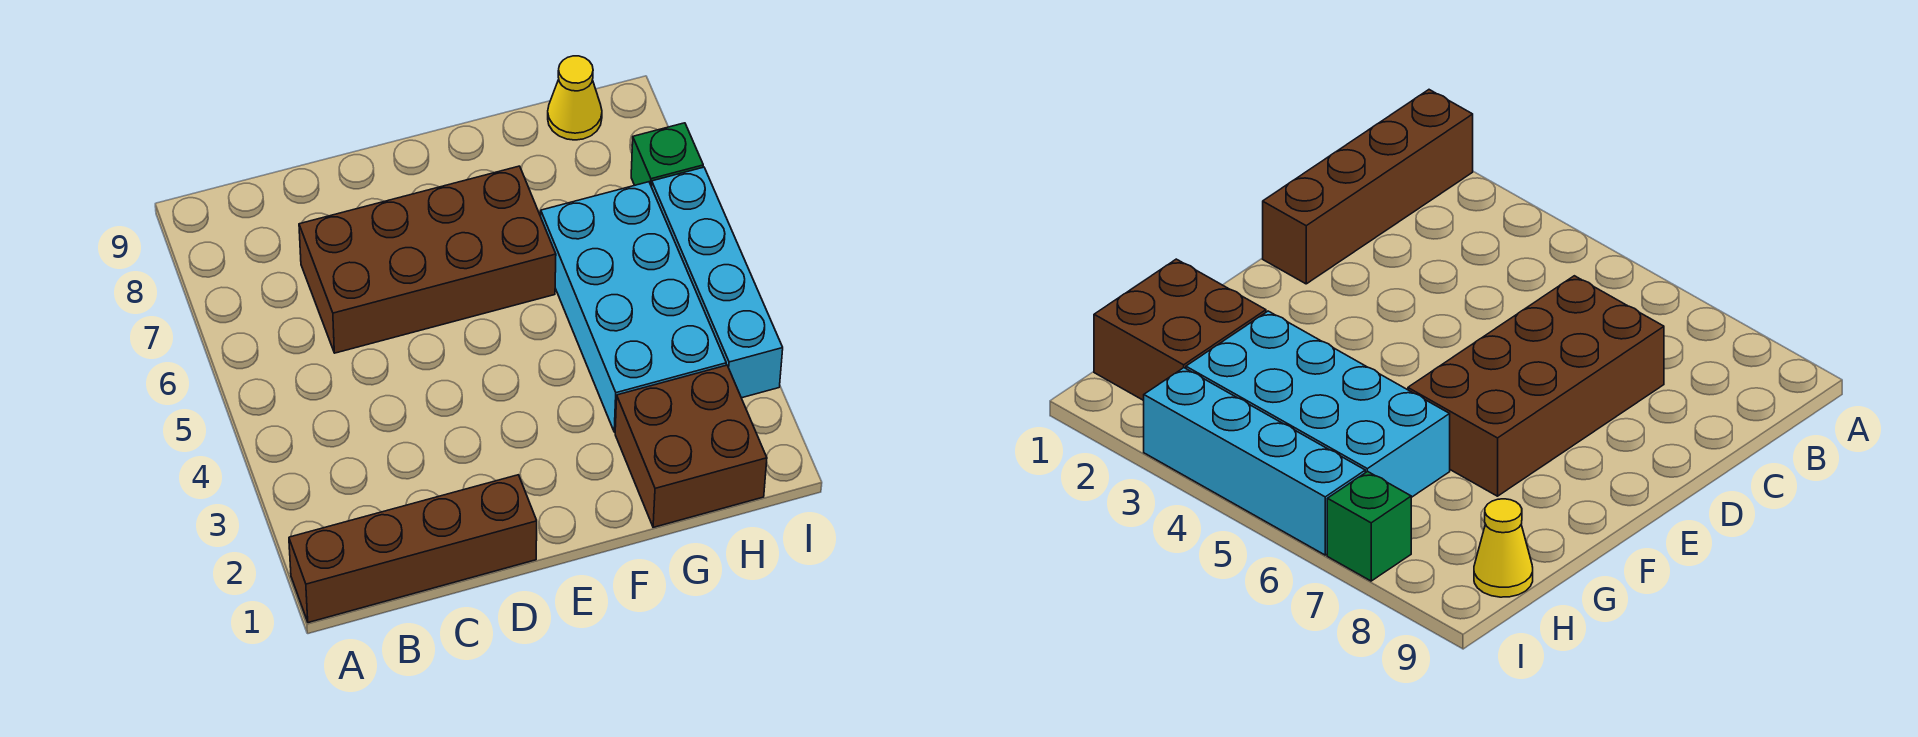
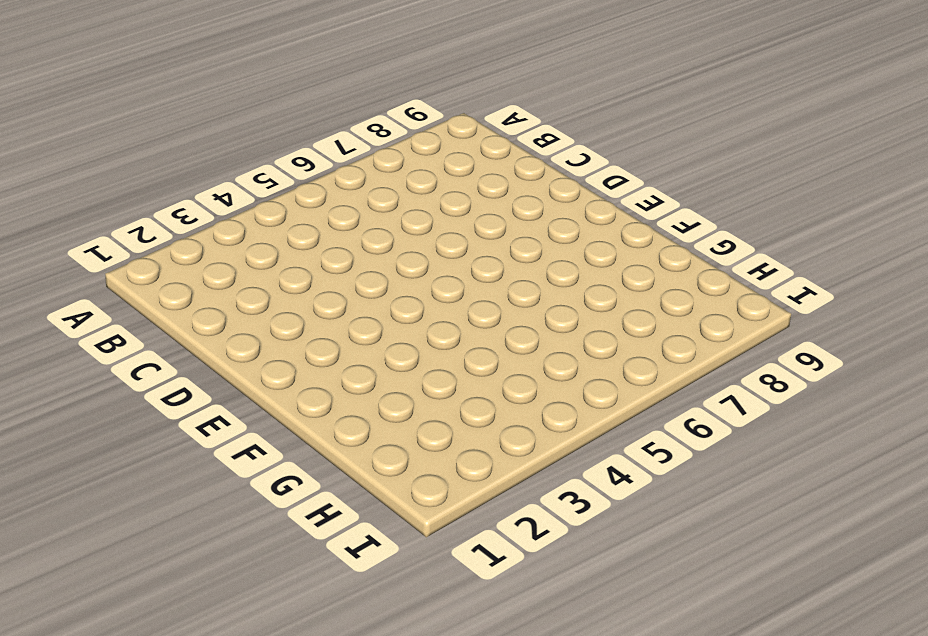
none -> brown 1x4 brick [289,475,537,623]
none -> brown 2x4 brick [299,166,556,353]

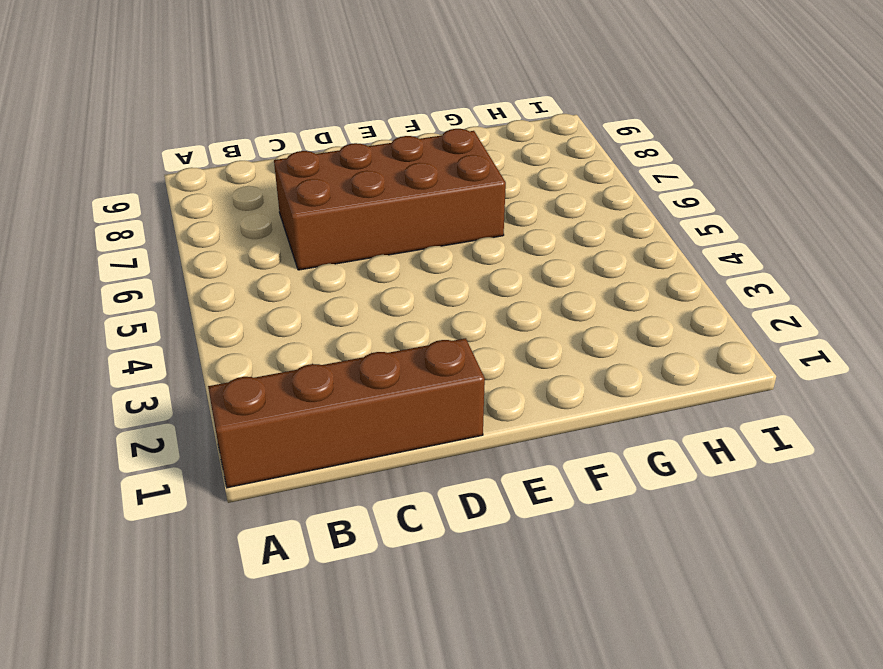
none -> brown 2x2 brick [615,365,767,527]
none -> cyan 2x4 brick [541,182,726,432]

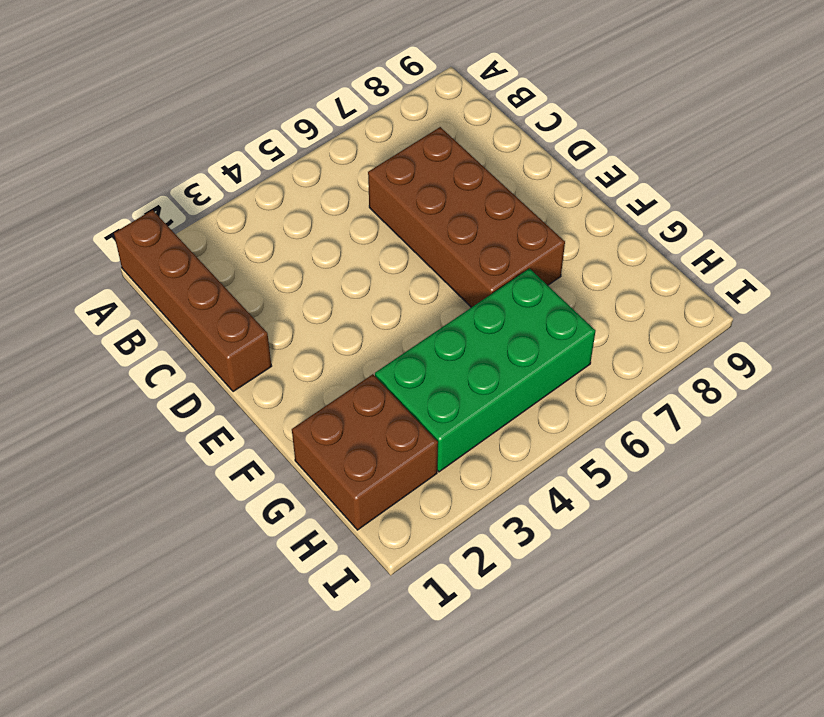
green 2x4 brick [375,269,596,472] -> cyan 2x4 brick [541,182,726,432]
none -> yellow 1x1 cone [548,56,602,140]
none -> cyan 1x4 brick [652,167,783,398]

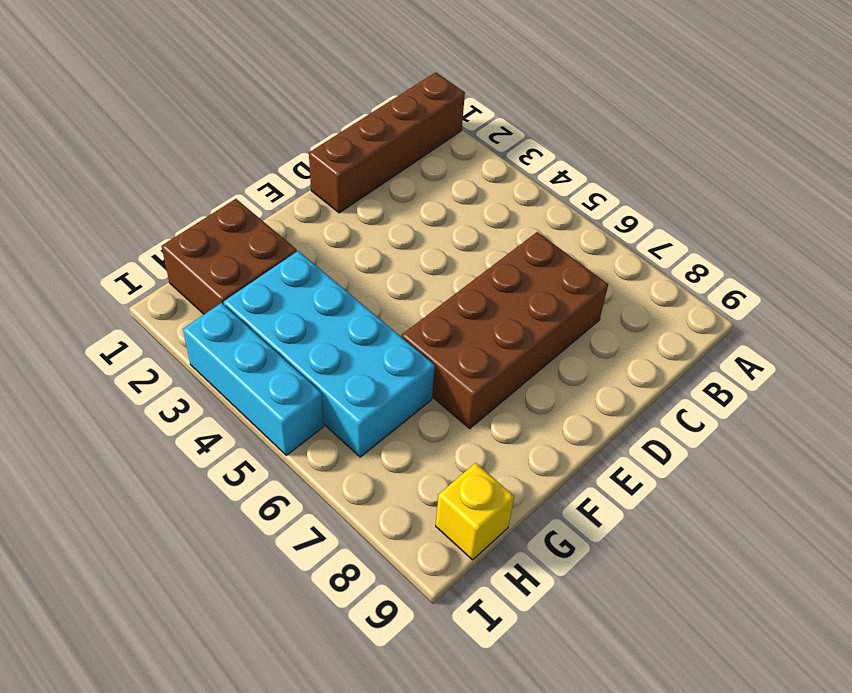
yellow 1x1 brick [436,463,514,560] -> yellow 1x1 cone [548,56,602,140]
cyan 1x3 brick [183,303,323,455] -> cyan 1x4 brick [652,167,783,398]
none -> green 1x1 brick [631,123,703,187]

